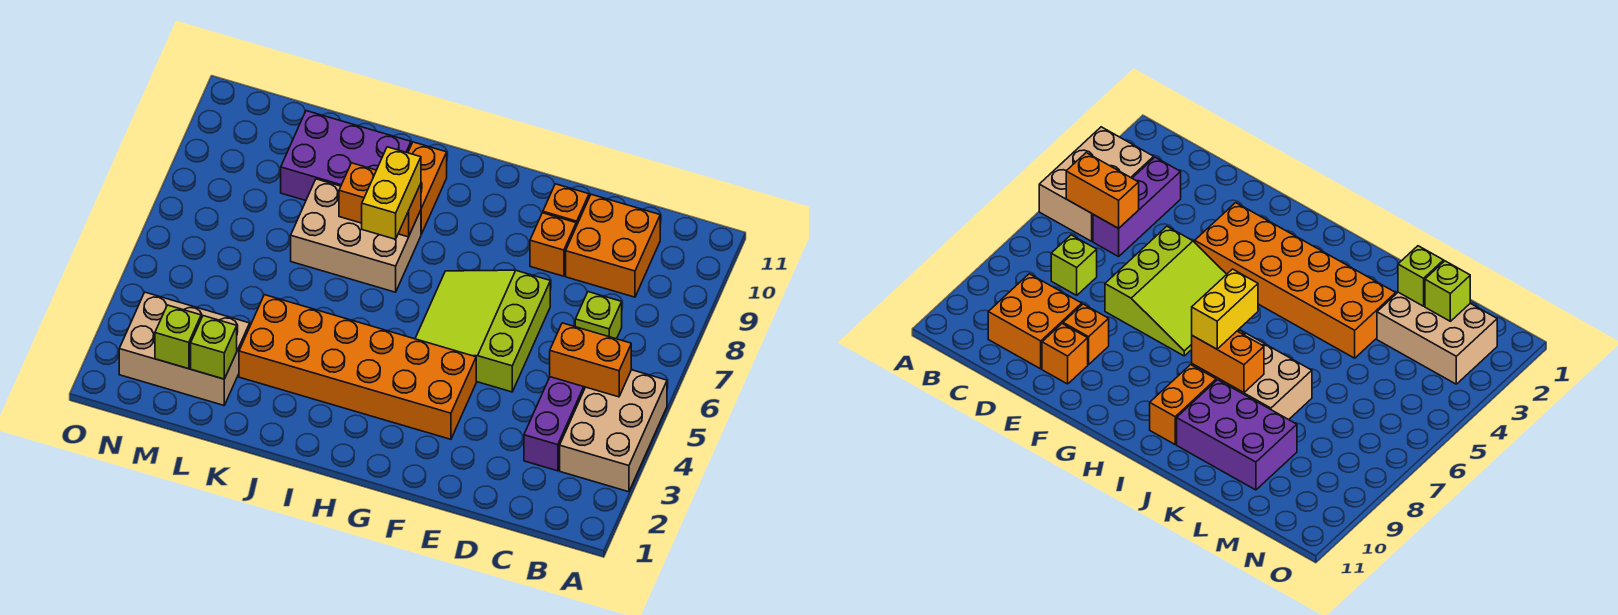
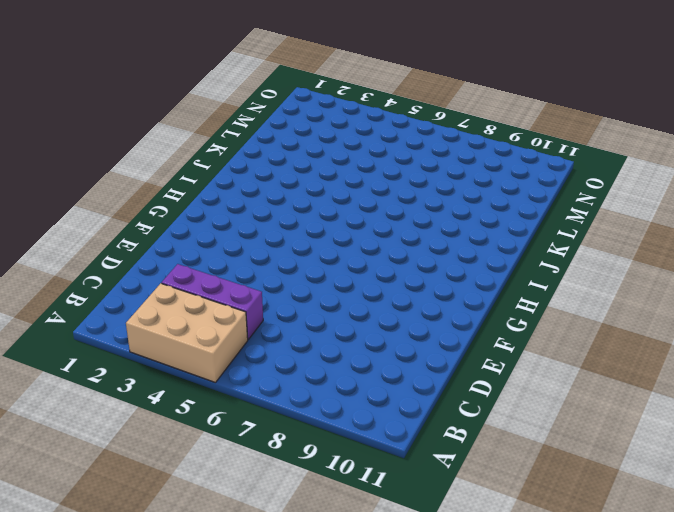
none -> lime 1x1 brick [575,292,622,339]
none -> orange 2x2 brick [566,194,660,297]
none -> lime 3x3 slope [415,270,550,392]

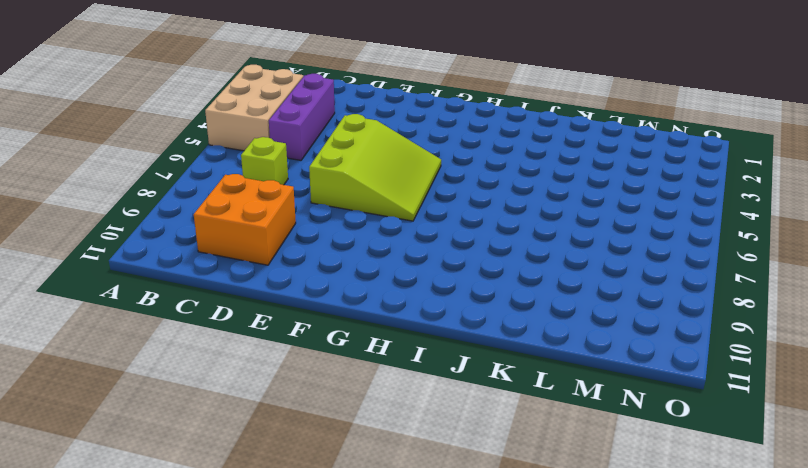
none -> orange 1x1 brick [530,213,576,276]
none -> orange 1x1 brick [543,184,589,226]
none -> orange 2x6 brick [239,295,476,439]

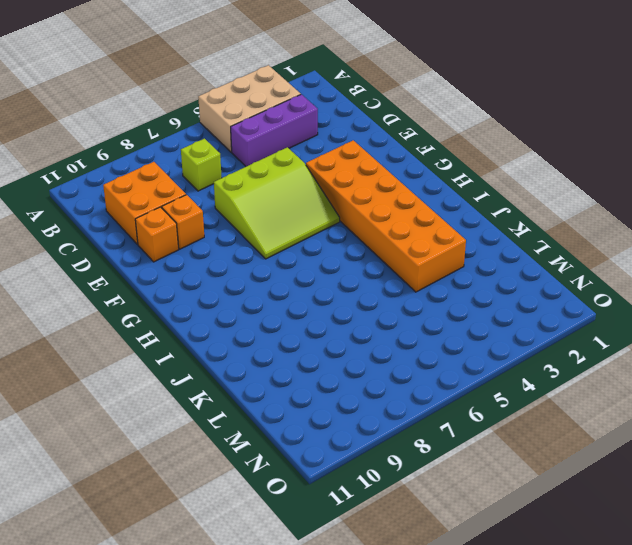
none -> tan 2x3 brick [291,179,421,292]
none -> orange 1x2 brick [408,142,447,234]
none -> purple 2x3 brick [281,111,411,201]

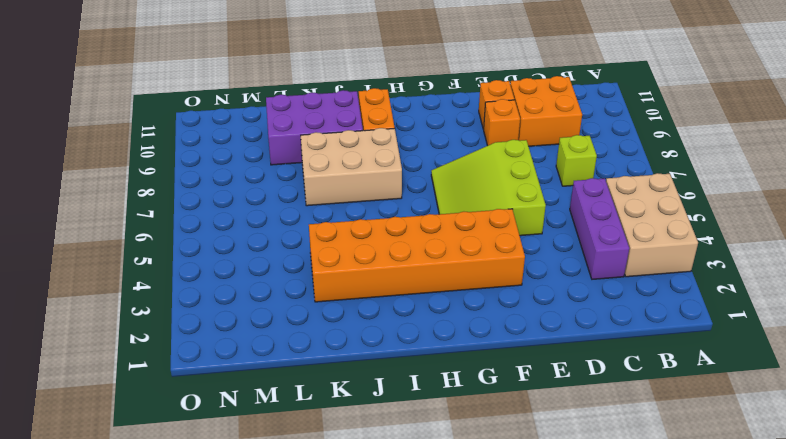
none -> tan 2x3 brick [119,292,250,405]
none -> orange 1x2 brick [550,323,631,397]
none -> orange 1x2 brick [339,163,421,237]

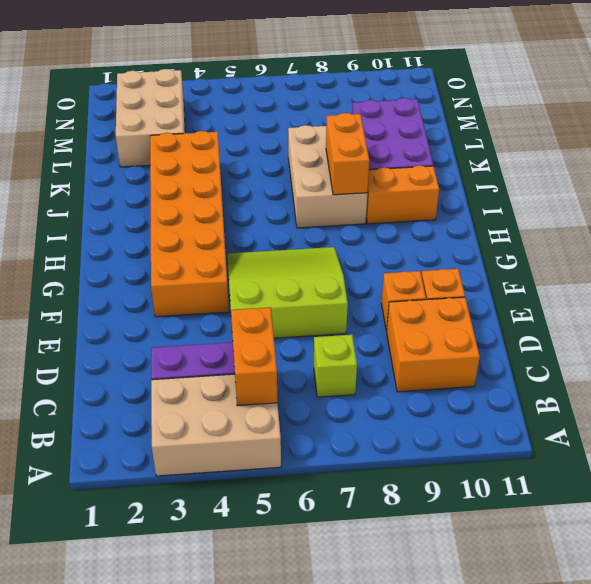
none -> lime 1x1 brick [191,316,237,379]
none -> lime 1x1 brick [155,305,201,369]
none -> yellow 1x2 brick [362,147,421,239]

